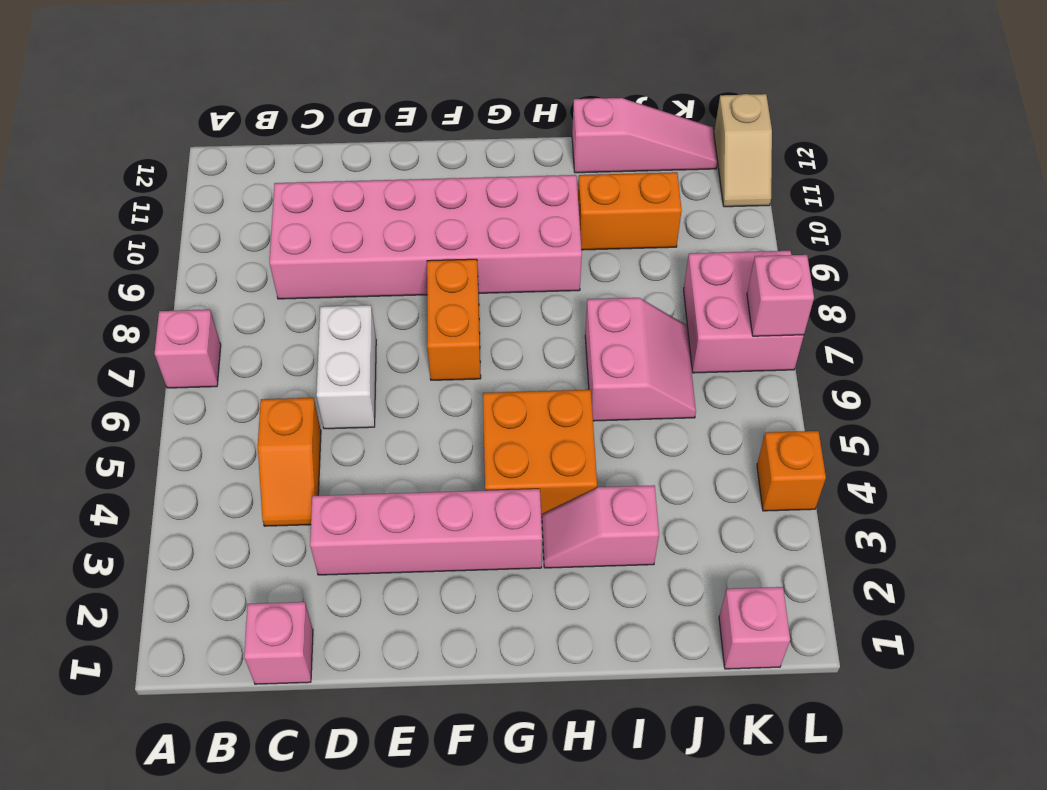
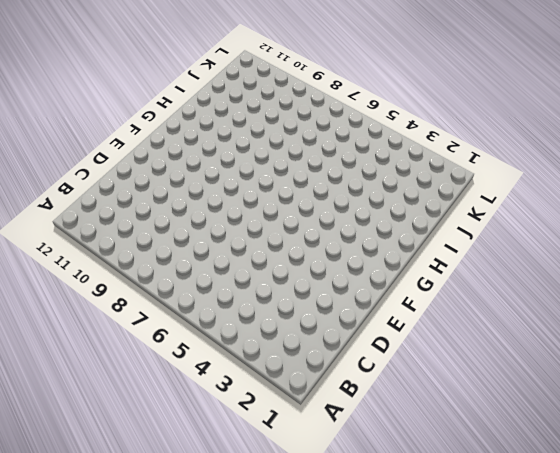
none -> pink 1x1 brick [155,310,221,388]
none -> pink 1x1 brick [244,602,313,684]
none -> orange 1x2 slope [258,398,321,526]

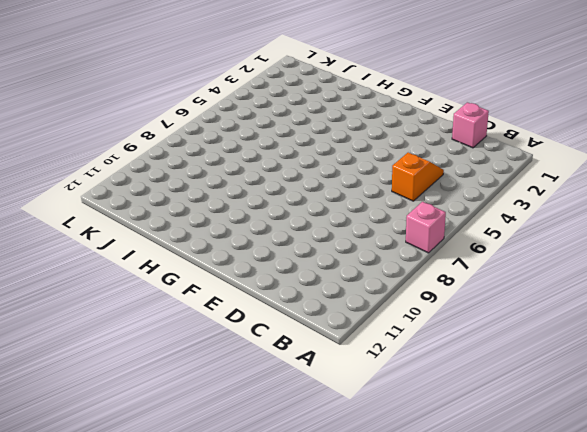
none -> pink 2x6 brick [269,175,582,299]
none -> pink 1x4 brick [310,489,542,575]
none -> white 1x2 brick [316,305,376,429]

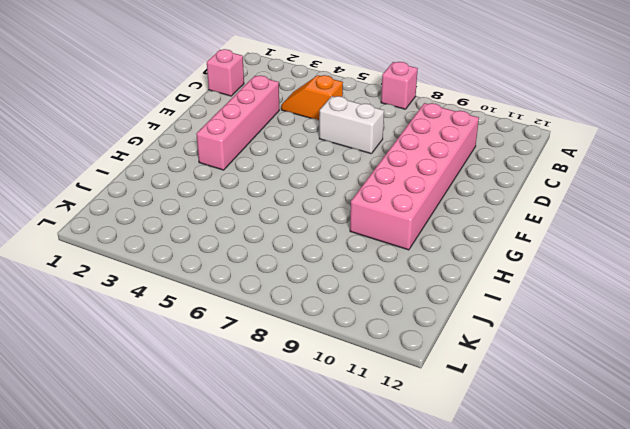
none -> orange 1x2 brick [427,259,481,380]
none -> orange 2x2 brick [483,390,597,518]
none -> pink 1x2 slope [542,485,659,568]

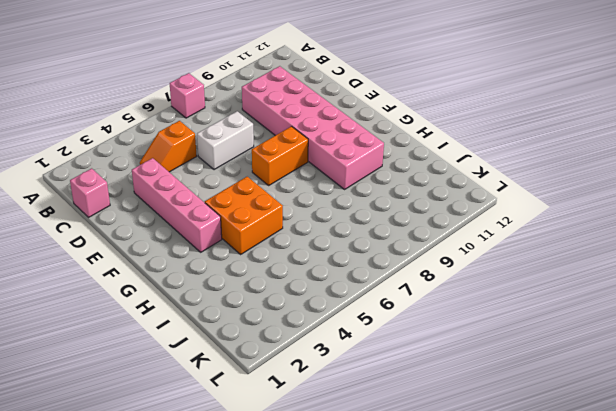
none -> pink 1x2 slope [542,485,659,568]
none -> pink 2x2 slope [585,298,696,421]
none -> orange 1x2 brick [578,172,682,250]

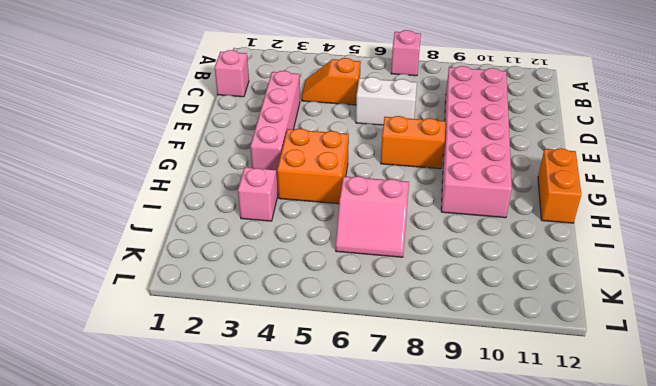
orange 1x2 brick [538,148,581,223] -> orange 1x2 brick moved to [578,172,682,250]
none -> pink 1x3 slope [572,98,717,173]
none -> pink 1x1 brick [719,587,790,669]
none -> pink 2x2 brick [684,251,804,373]

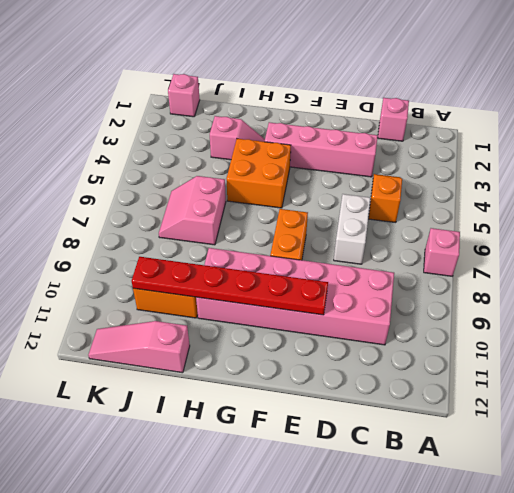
red 1x6 plate [132,257,328,315] -> none
none -> pink 2x2 brick [684,251,804,373]
none -> orange 1x1 brick [757,431,826,511]
none -> tan 1x2 slope [714,94,772,207]

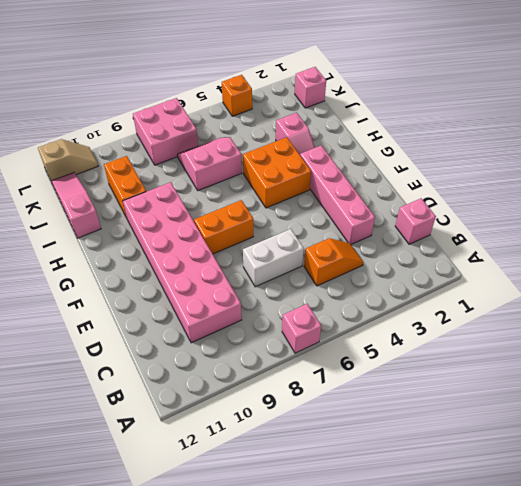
none -> pink 1x1 brick [747,255,814,336]

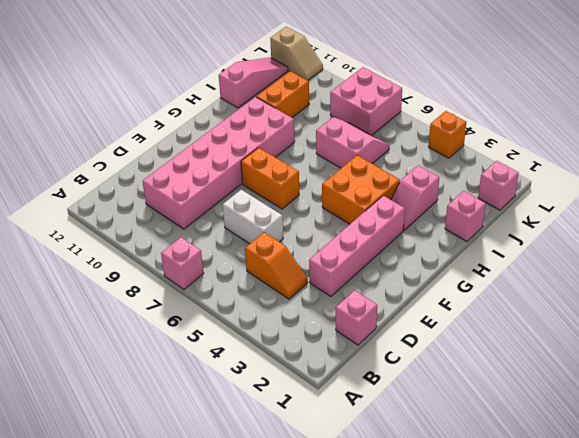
pink 1x1 brick [445,191,486,241] -> pink 1x1 brick moved to [747,255,814,336]

